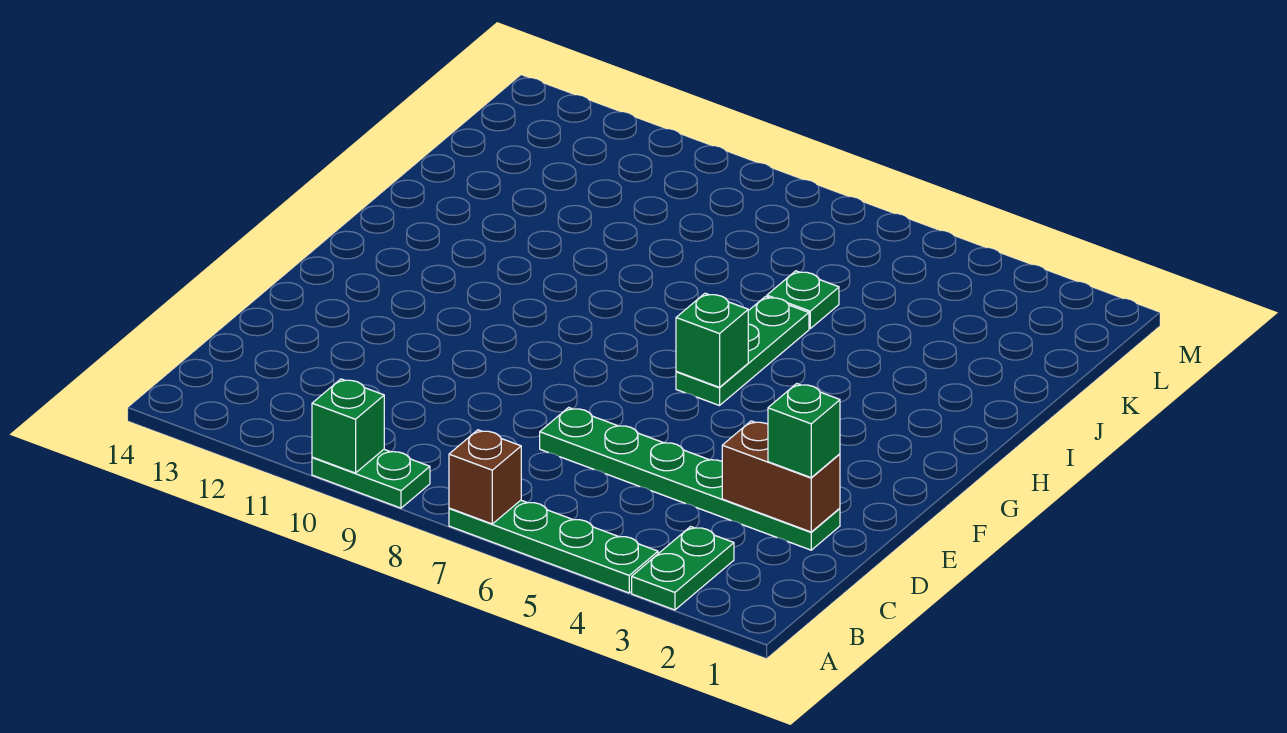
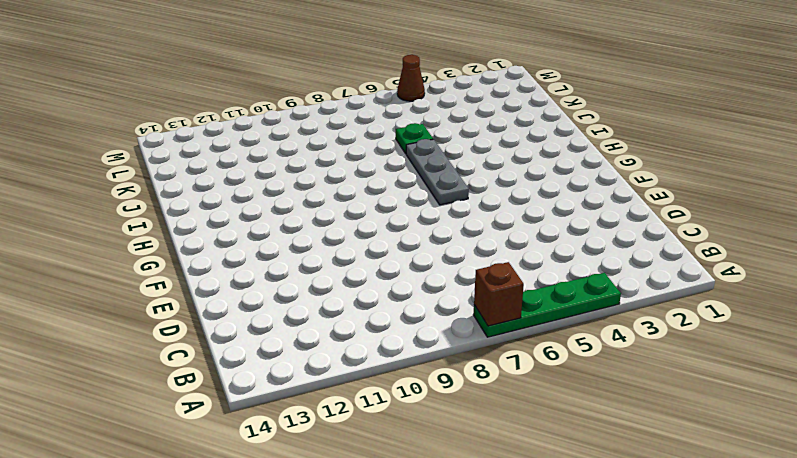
grey 1x3 plate [406,139,469,205] -> green 1x3 plate [676,297,809,406]
brown 1x1 cone [397,55,425,101] -> none
none -> green 1x2 plate [632,527,734,610]
none -> green 1x2 plate [312,449,430,508]

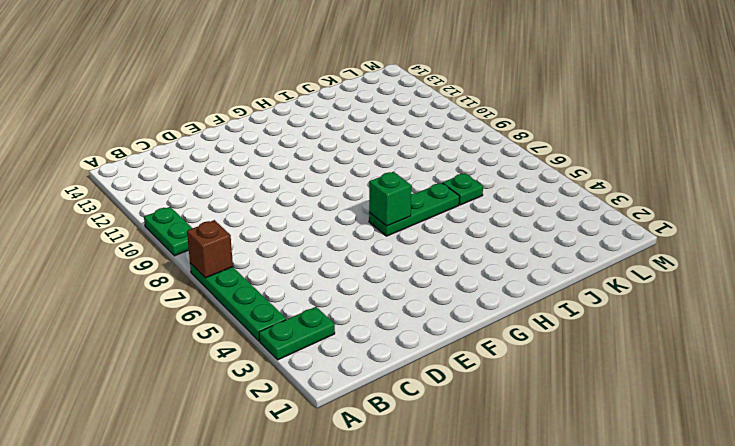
none -> green 1x6 plate [540,407,840,550]
none -> green 1x1 brick [312,379,384,473]

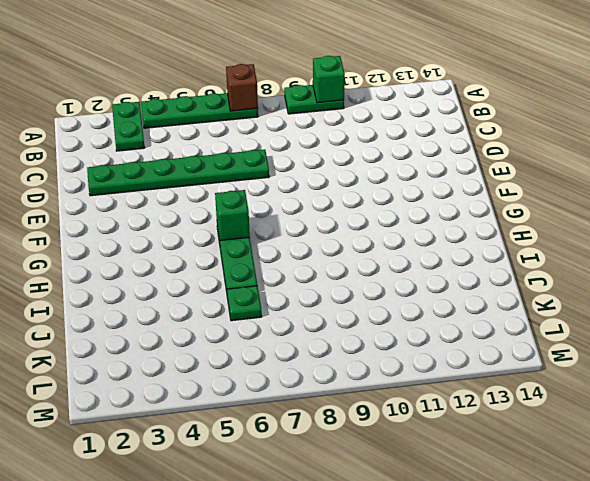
none -> brown 1x2 brick [722,421,840,532]
none -> green 1x1 brick [768,384,840,477]

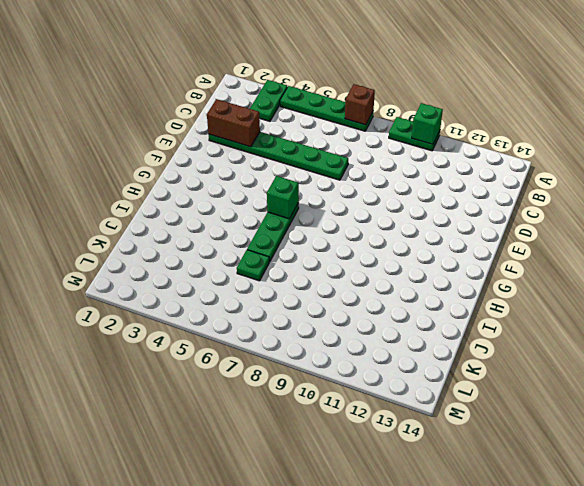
none -> green 1x1 brick [768,384,840,477]

